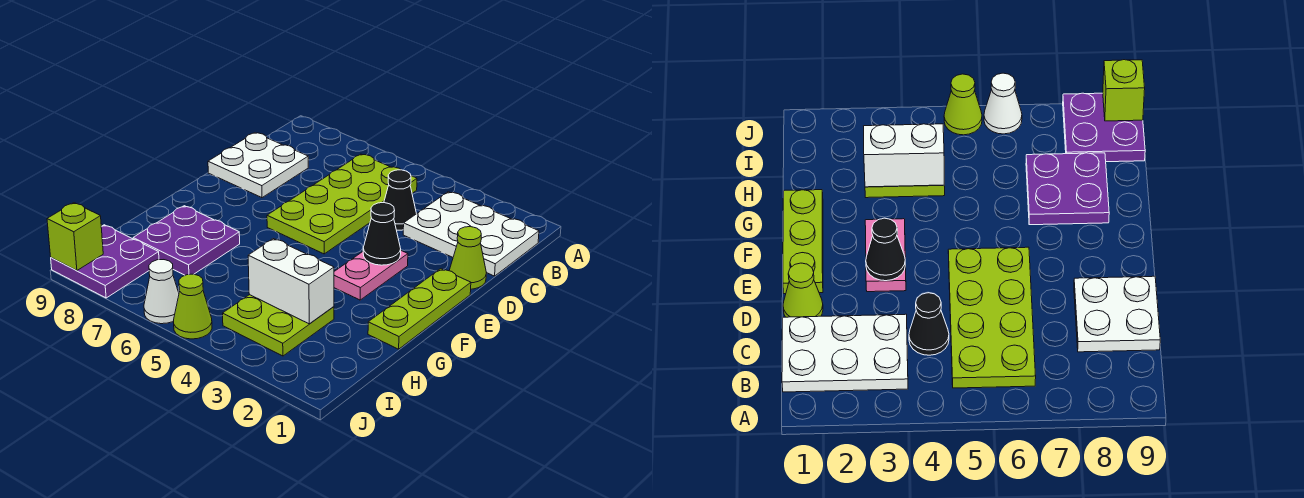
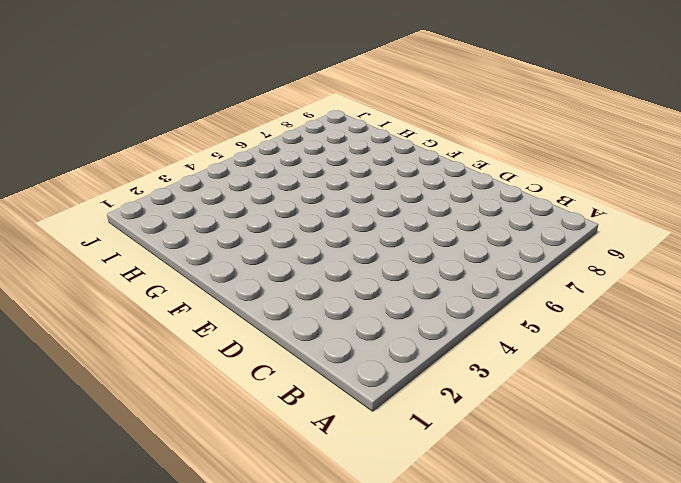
none -> white 2x3 plate [403,192,539,276]
none -> lime 2x4 plate [267,154,417,254]
none -> black 1x1 cone [384,170,416,230]

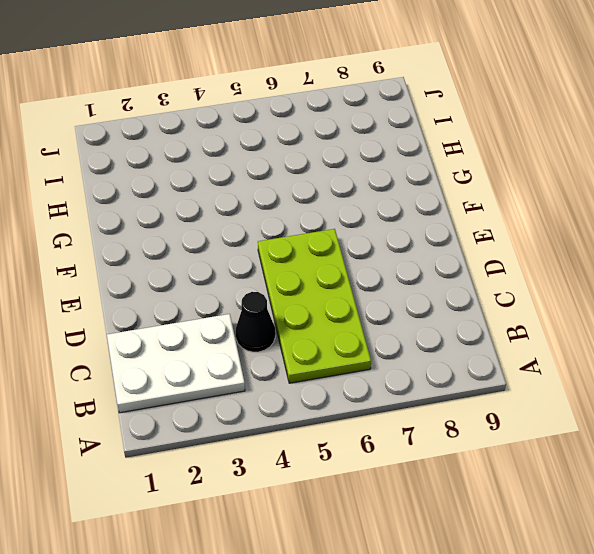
none -> white 2x2 plate [208,133,308,198]
none -> lime 1x1 cone [449,227,486,289]
none -> lime 1x3 plate [368,269,471,349]

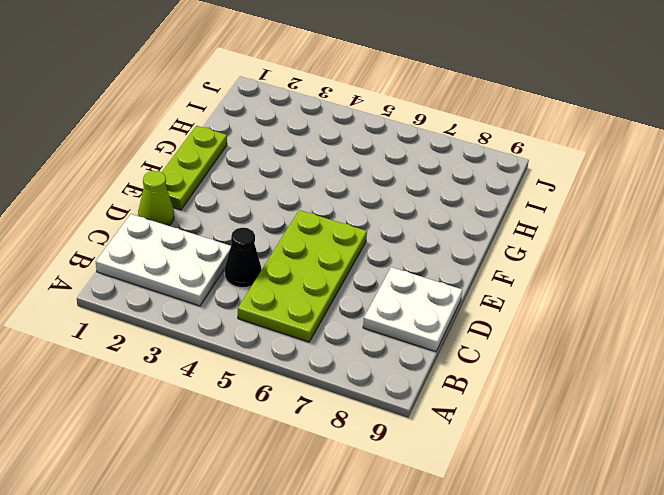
none -> pink 1x2 plate [334,251,408,300]
none -> purple 2x2 plate [133,206,240,275]
none -> lime 2x2 plate [223,295,334,356]

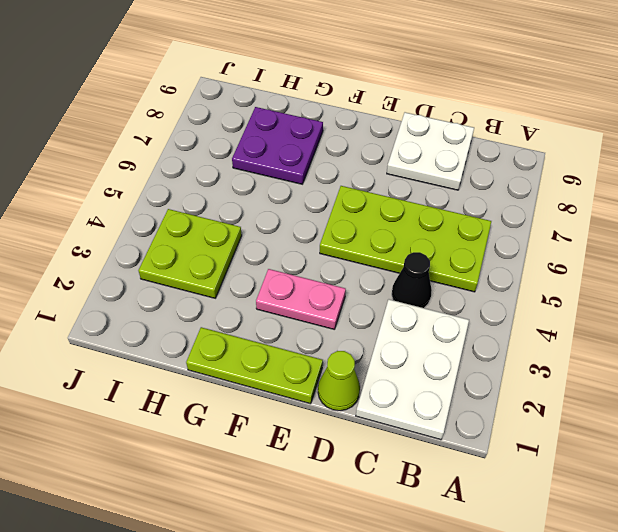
none -> purple 2x2 plate [51,225,159,298]
none -> lime 1x1 cone [174,274,212,339]
none -> white 1x1 cone [144,260,179,324]

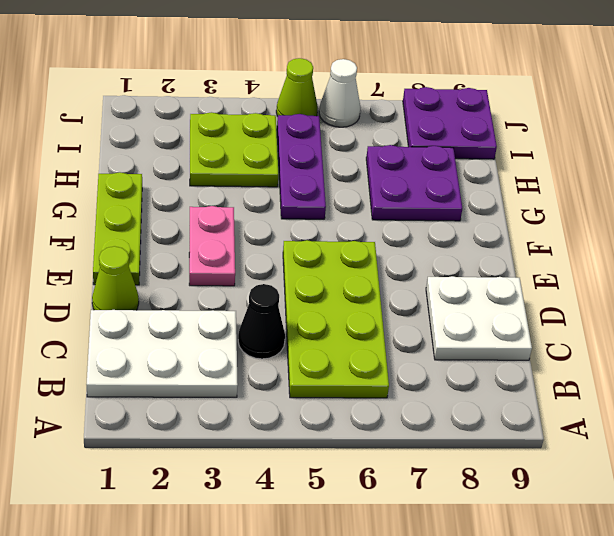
purple 1x3 plate [277,114,326,219] -> none
none -> black 1x1 cone [363,203,401,265]
none -> white 1x2 brick [248,239,334,324]
none -> lime 1x1 brick [47,203,103,270]

